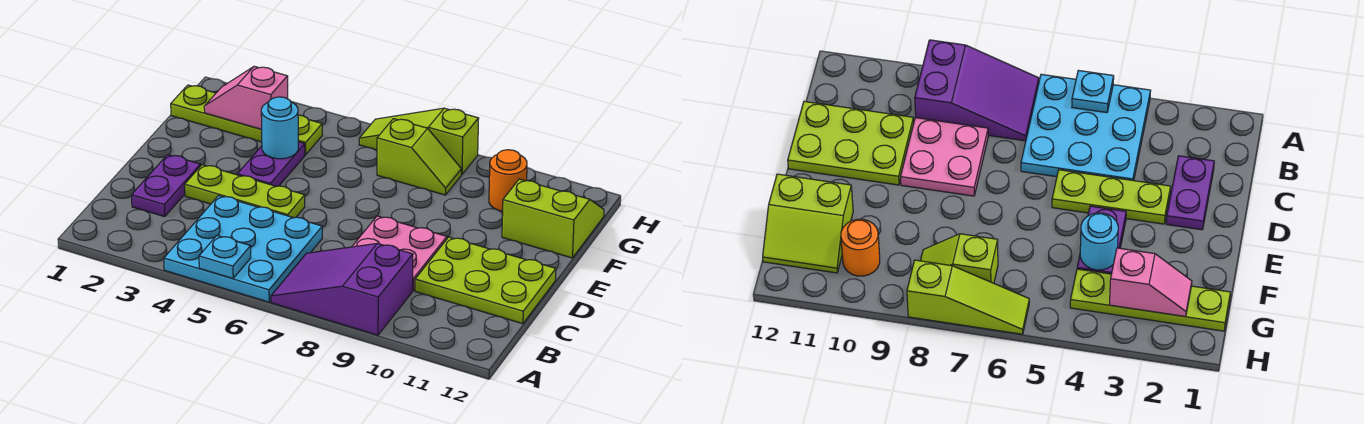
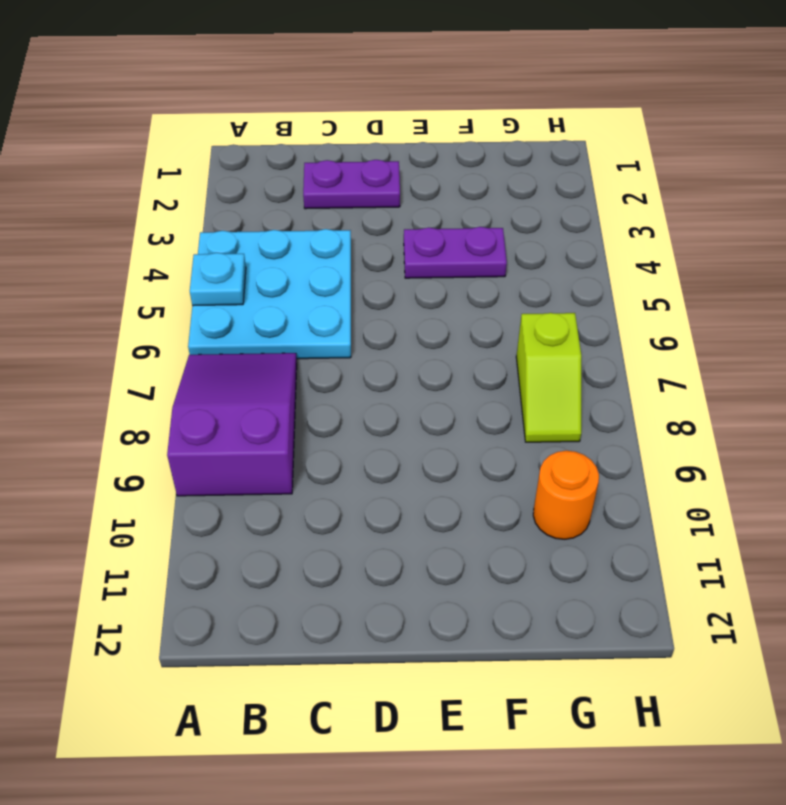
none -> pink 2x2 plate [352,216,447,291]
none -> lime 2x3 plate [415,237,556,324]
none -> lime 1x3 plate [185,165,305,218]

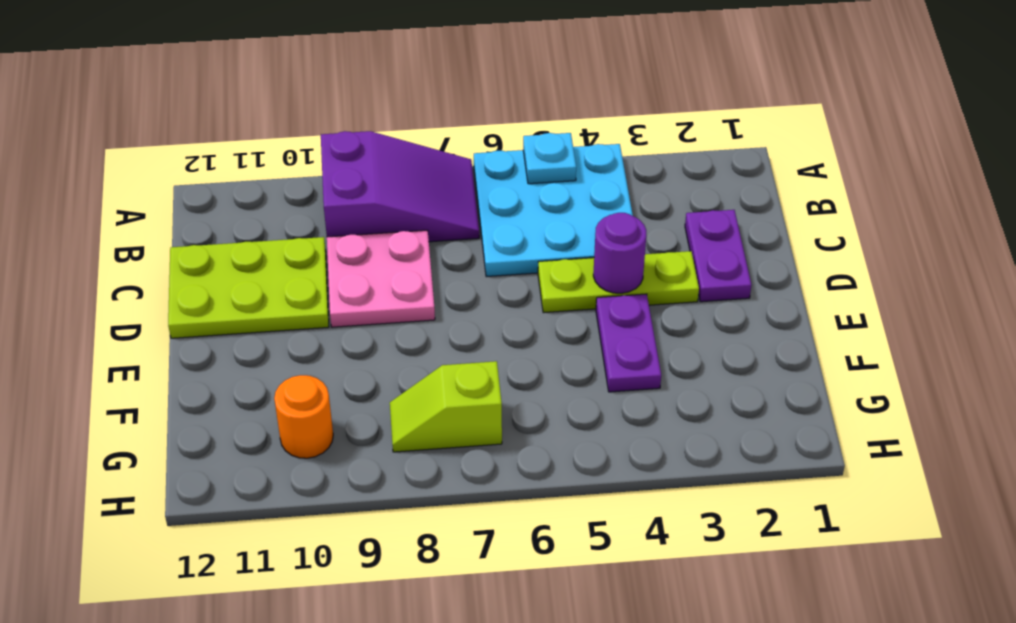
purple 1x1 round brick [593,213,646,293] -> none
none -> lime 2x2 slope [502,179,604,258]
none -> lime 1x4 plate [171,85,322,155]
none -> lime 1x3 slope [359,108,479,174]

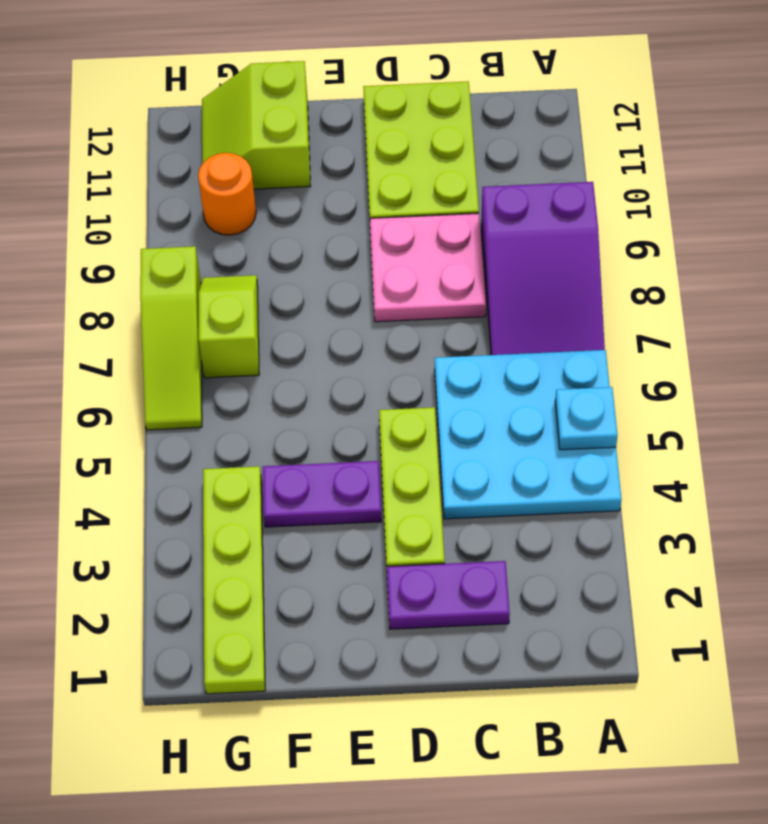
none -> cyan 1x1 round brick [261,97,298,159]
none -> pink 1x2 slope [204,66,288,129]

